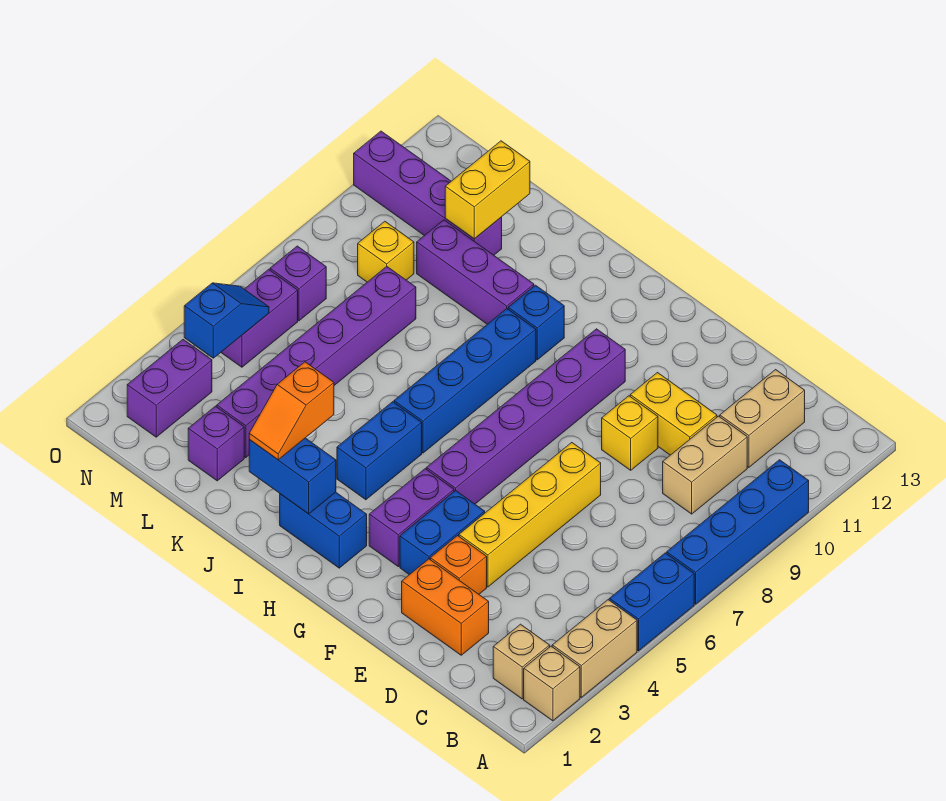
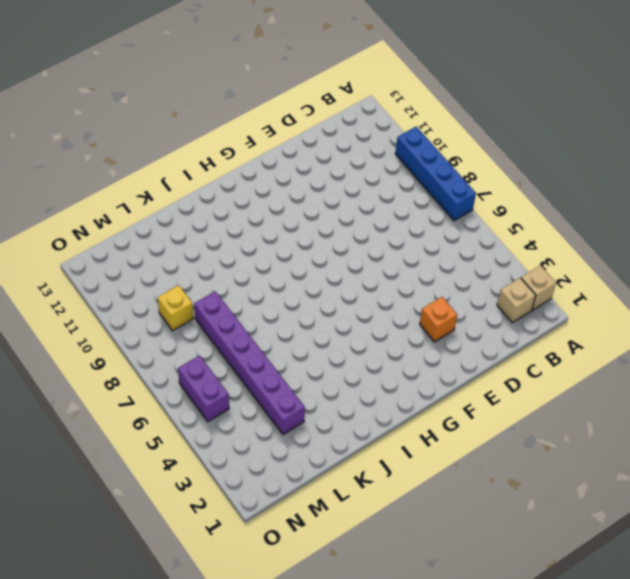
none -> tan 1x2 brick [552,600,637,697]
none -> blue 1x2 brick [609,553,694,651]
none -> tan 1x2 brick [663,416,747,514]
none -> tan 1x2 brick [720,370,805,467]

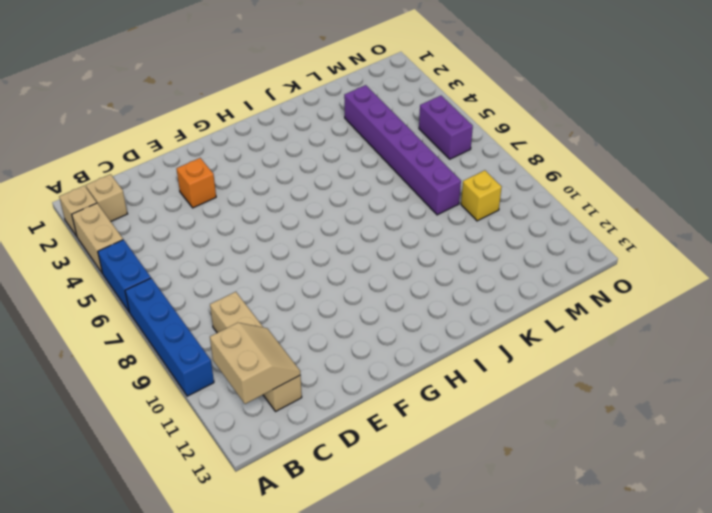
tan 2x2 slope [210,323,300,404] -> none
none -> orange 1x2 brick [402,559,489,655]
none -> yellow 1x2 brick [630,373,717,455]
none -> yellow 1x4 brick [459,443,601,587]
none -> yellow 1x1 brick [602,396,658,470]

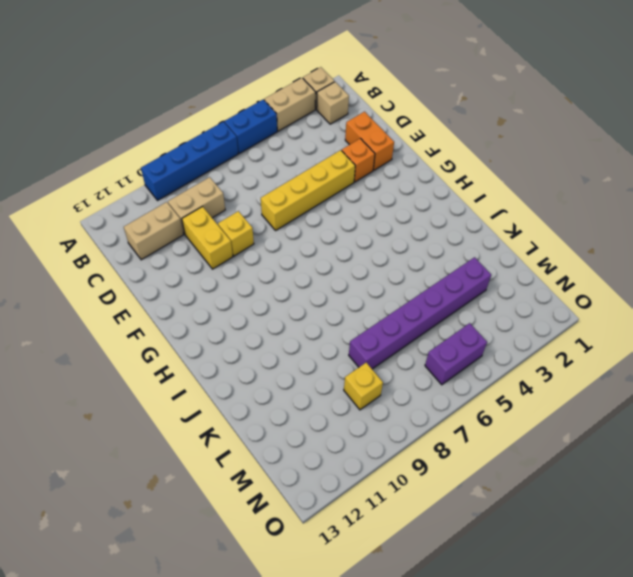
none -> blue 1x2 brick [400,490,485,575]
none -> purple 1x2 brick [369,469,454,566]
none -> purple 1x6 brick [426,329,625,504]
none -> blue 1x2 brick [280,492,367,568]

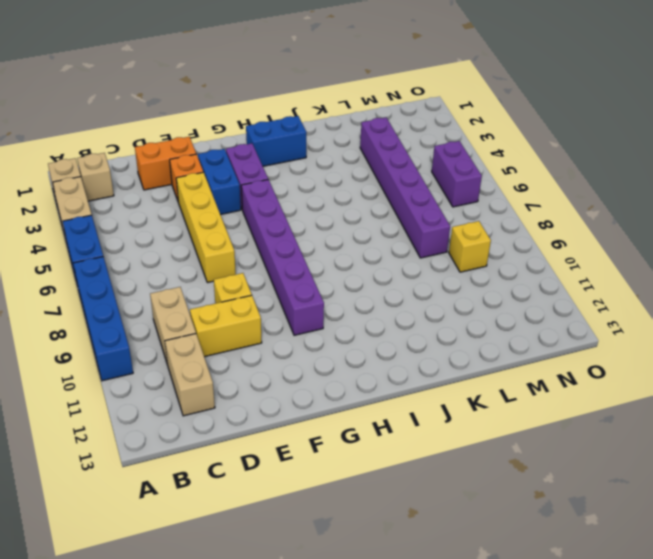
none -> blue 1x2 brick [337,402,422,500]
none -> blue 1x4 brick [394,309,536,453]
none -> blue 1x1 brick [508,285,564,360]
none -> purple 1x3 brick [417,220,534,324]

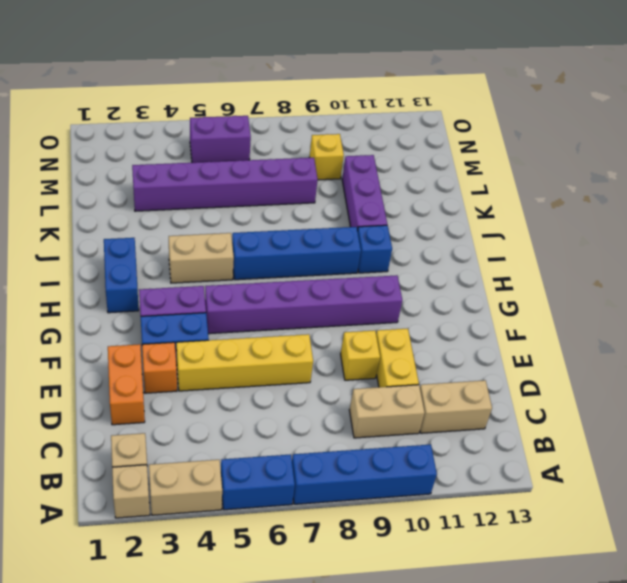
tan 1x2 brick [169,233,234,283] -> blue 1x2 brick [337,402,422,500]
none -> purple 1x1 brick [188,406,244,481]
none -> purple 1x4 brick [354,131,502,255]
none -> purple 1x2 brick [127,340,212,437]
none -> purple 1x1 brick [270,246,326,321]

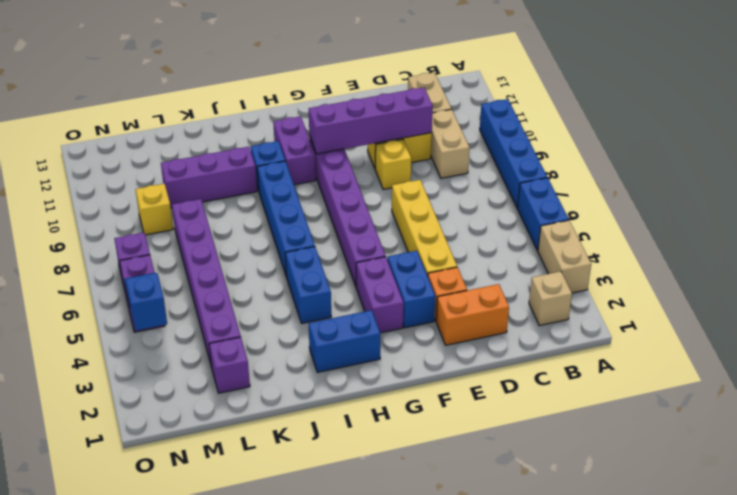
purple 1x4 brick [309,88,433,154] -> purple 1x4 brick moved to [354,131,502,255]
purple 1x2 brick [273,116,316,185] -> purple 1x2 brick moved to [127,340,212,437]
none -> tan 1x1 brick [524,646,580,721]
none -> blue 1x2 brick [249,438,336,514]
none -> yellow 1x2 brick [445,141,530,239]
none -> orange 1x2 slope [249,362,334,460]

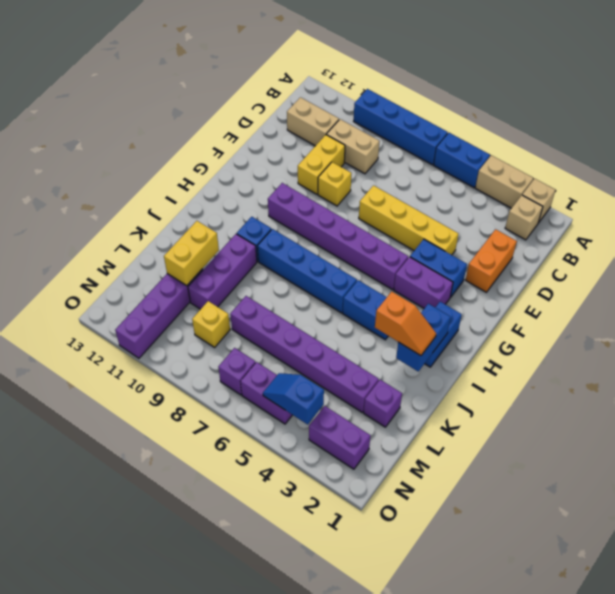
yellow 1x2 brick [164,221,219,286] -> yellow 1x2 brick turned to [445,141,530,239]
none -> orange 1x1 brick [430,536,487,594]

